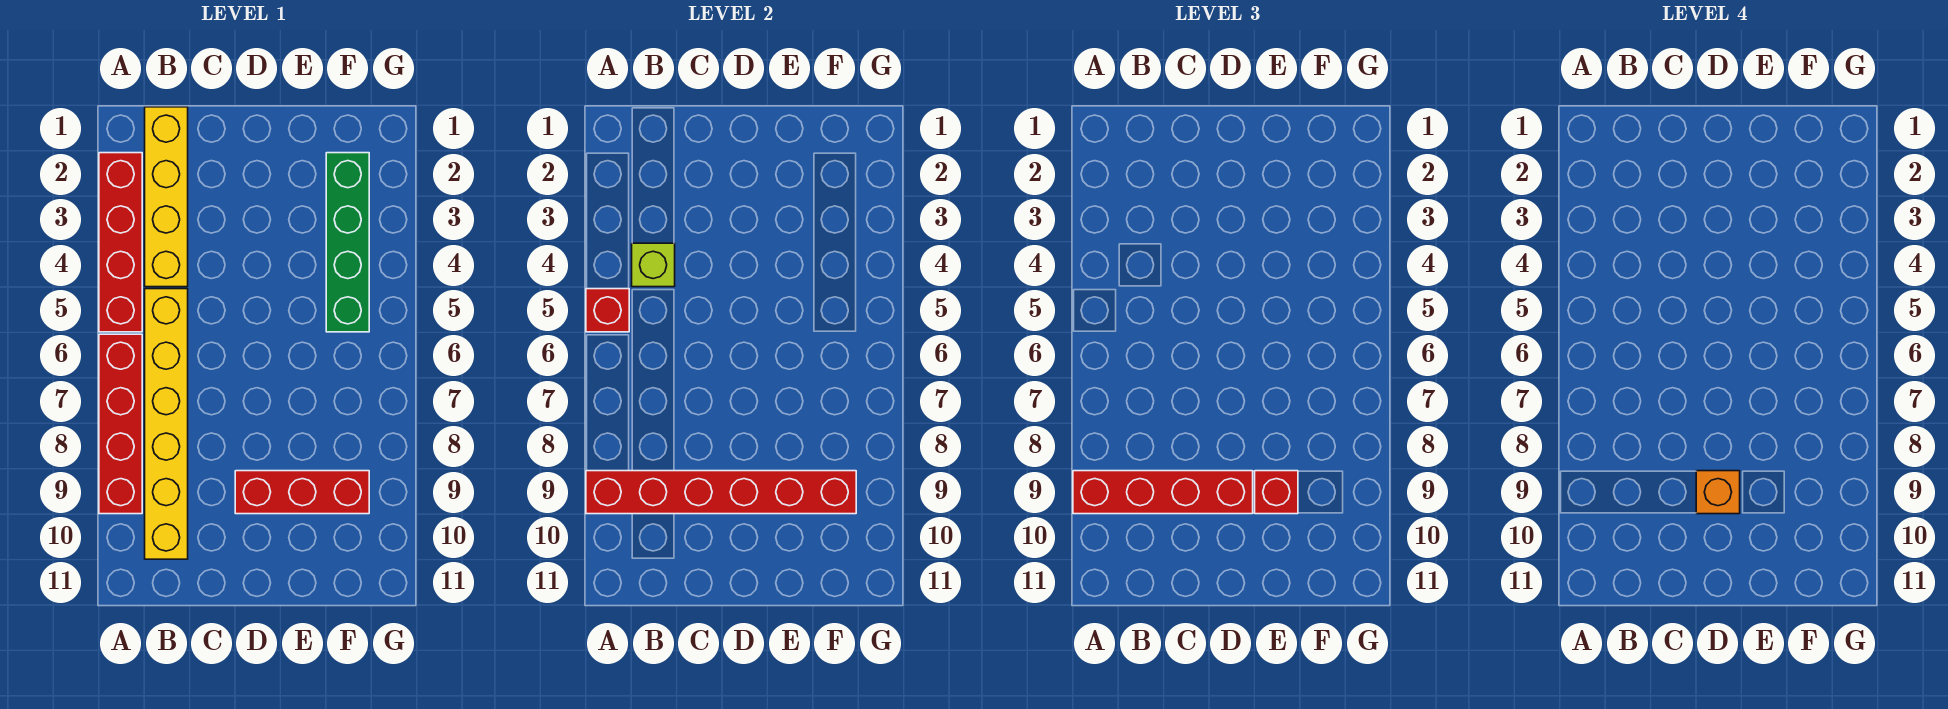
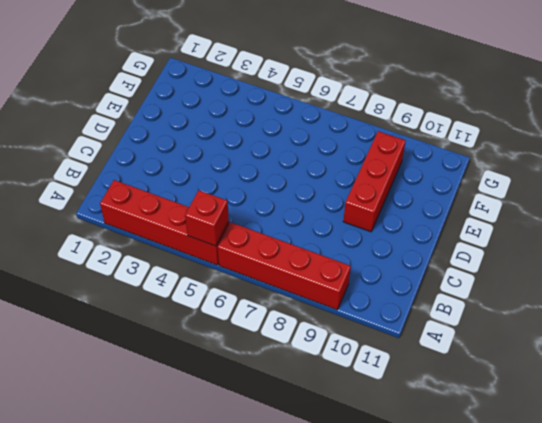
none -> yellow 1x4 brick [145,107,188,287]
none -> yellow 1x6 brick [145,289,188,559]
none -> green 1x4 brick [326,153,369,332]

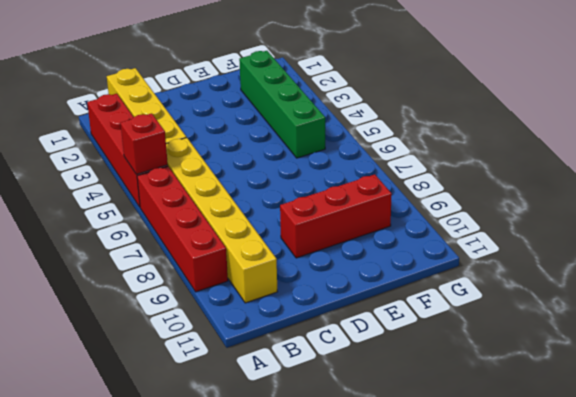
none -> red 1x6 brick [586,471,856,514]
none -> lime 1x1 brick [632,243,675,287]
none -> red 1x4 brick [1073,471,1253,514]

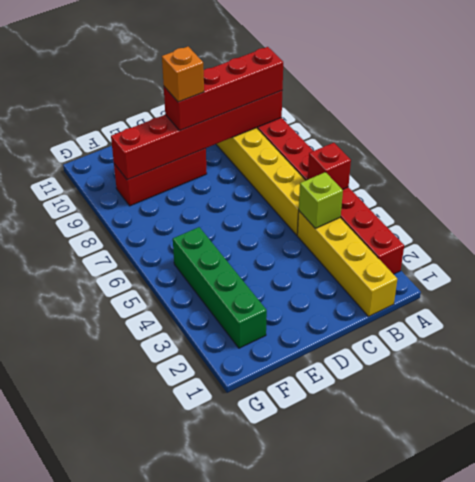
none -> red 1x1 brick [1255,471,1298,514]

